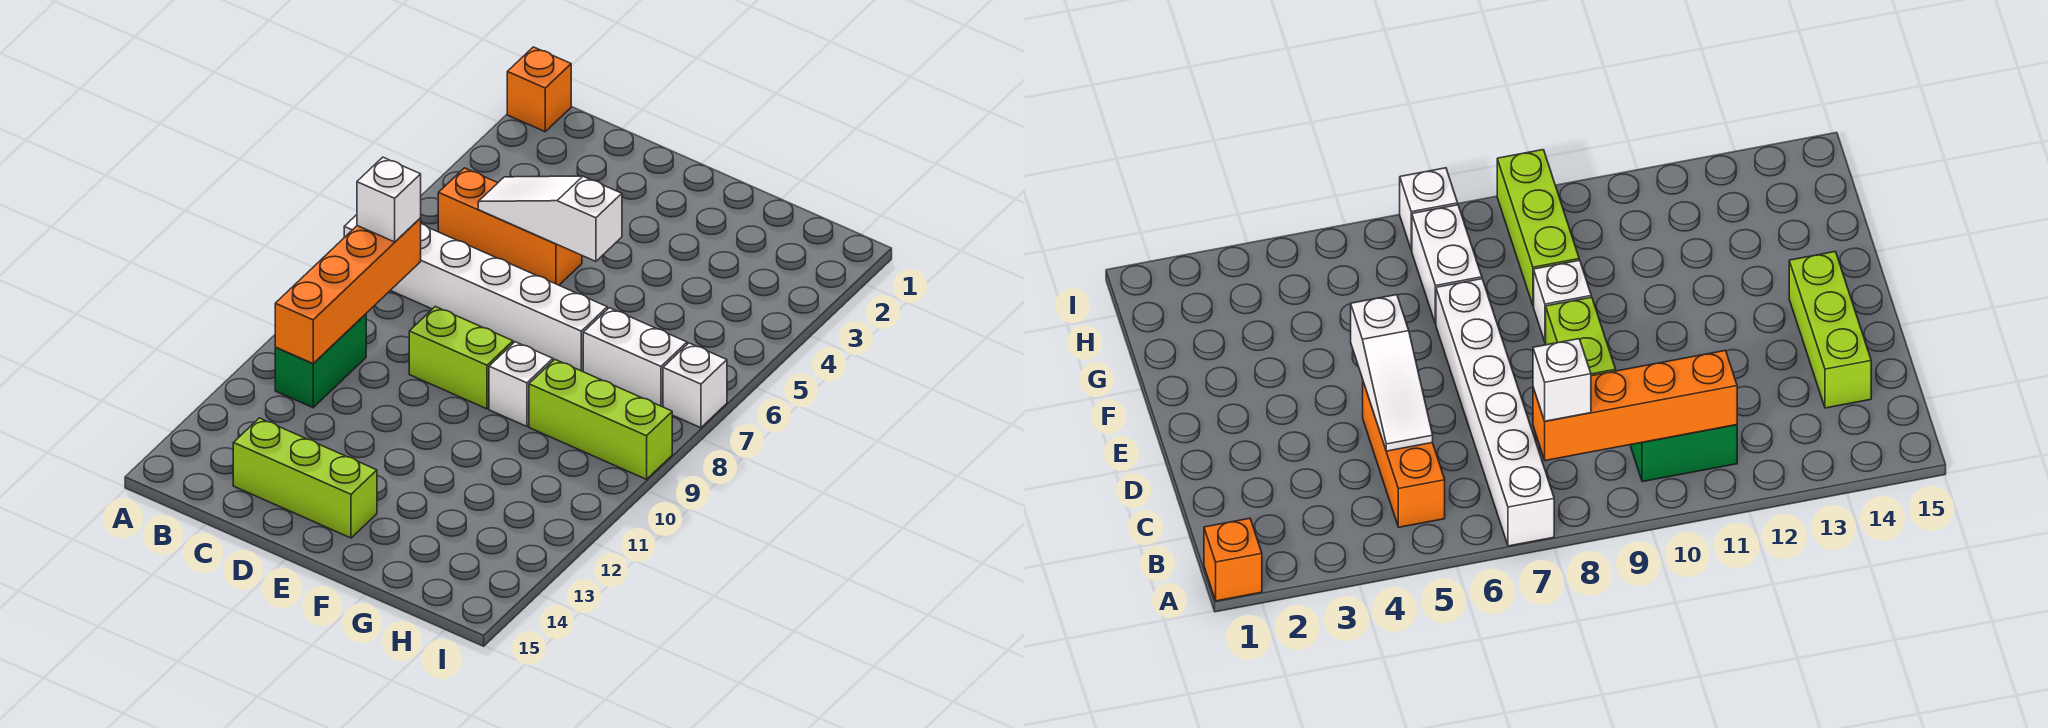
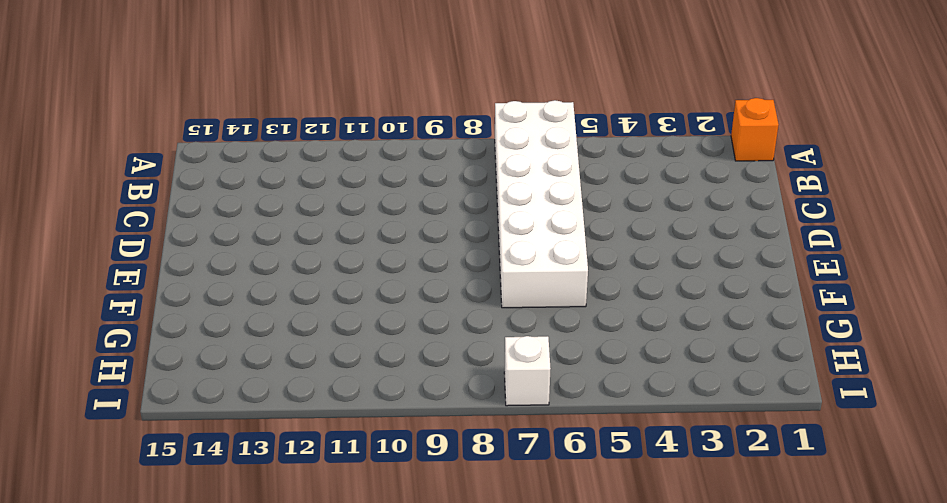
white 2x6 brick [495,100,588,308] -> white 1x6 brick [344,215,607,372]
none -> orange 1x3 brick [438,168,582,285]
none -> green 1x2 brick [275,314,366,408]
none -> lime 1x3 brick [233,418,377,538]

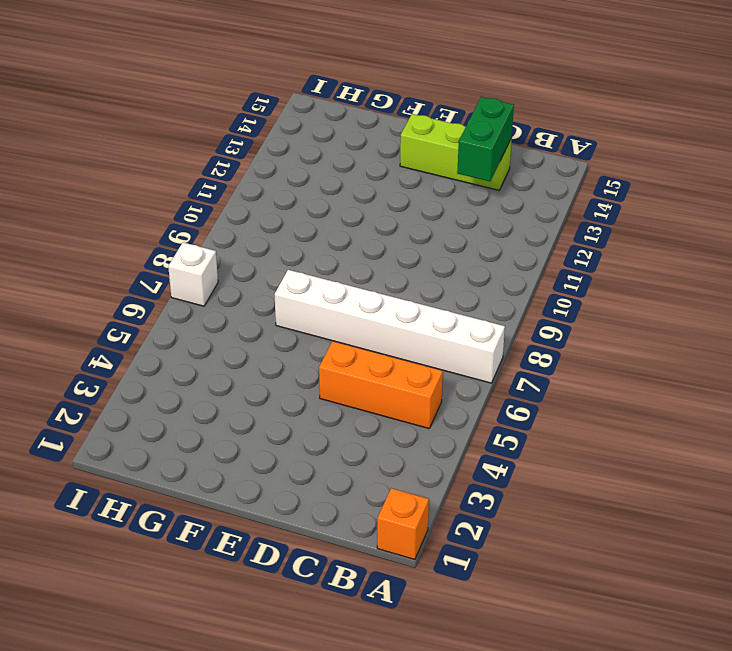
green 1x2 brick [457,97,514,181] -> green 1x2 brick moved to [275,314,366,408]
none -> lime 1x2 brick [409,307,513,409]
none -> white 1x1 brick [489,342,553,426]
none -> white 1x2 brick [583,308,687,407]

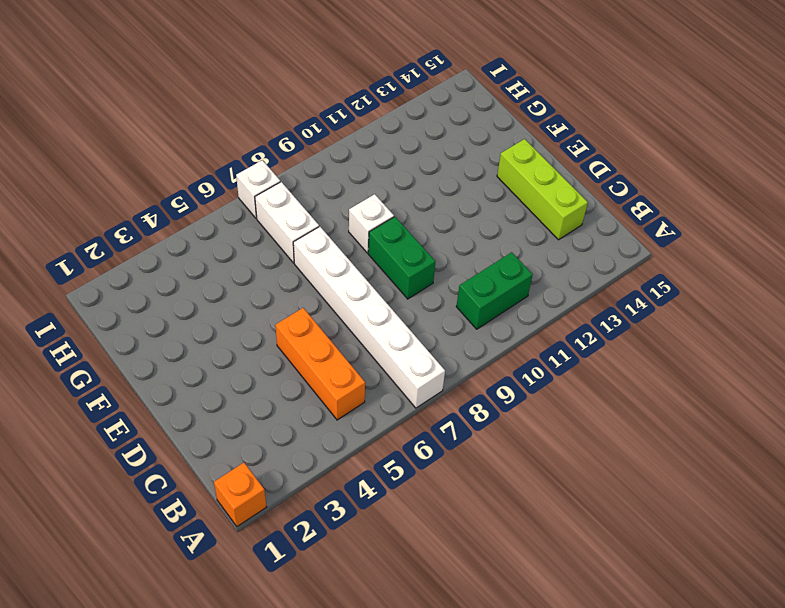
green 1x2 brick [368,217,436,299] -> lime 1x2 brick [409,307,513,409]
none -> lime 1x3 brick [529,360,672,479]
none -> orange 1x4 brick [275,218,421,363]
none -> white 1x3 slope [478,176,622,261]

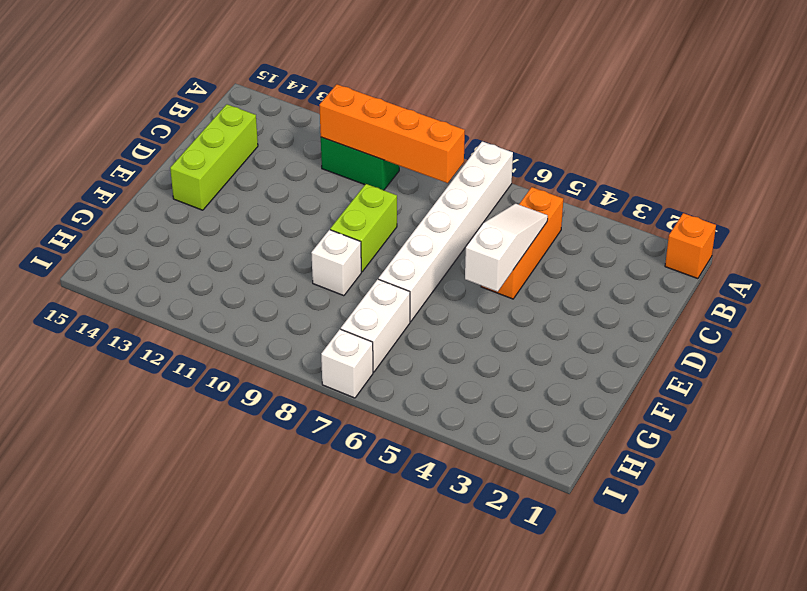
none -> lime 1x3 brick [529,360,672,479]
none -> white 1x1 brick [357,157,421,242]

